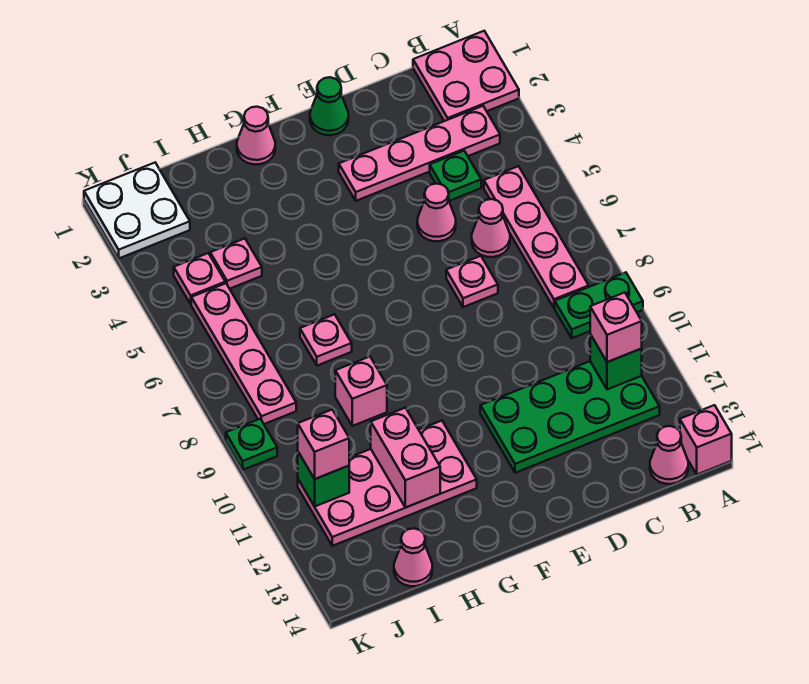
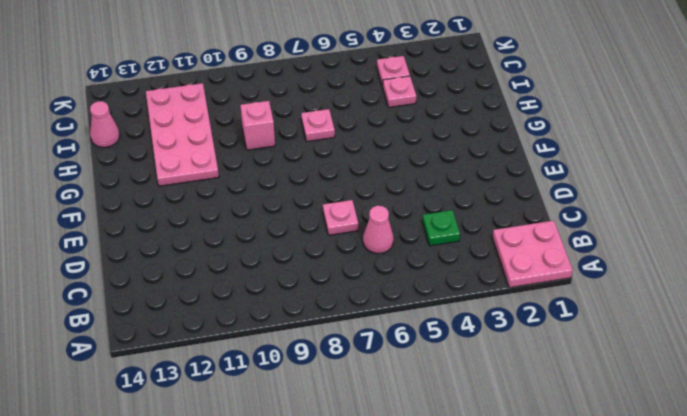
none -> green 1x2 plate [555,272,643,338]
none -> pink 1x1 brick [680,405,732,474]
none -> pink 1x4 plate [339,106,500,201]

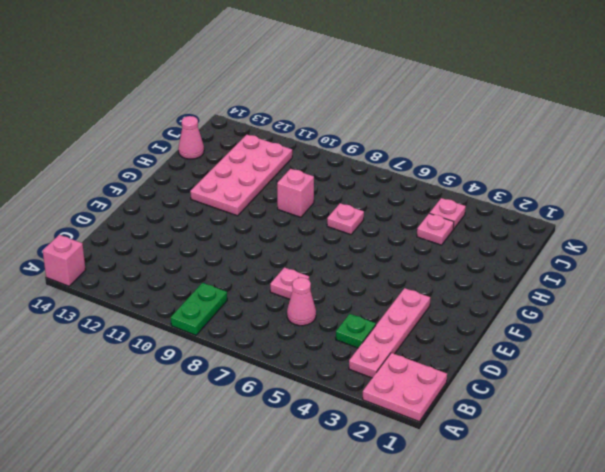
none -> pink 1x4 plate [484,166,589,308]
none -> green 2x4 plate [480,361,660,473]
none -> pink 1x1 cone [650,426,688,484]

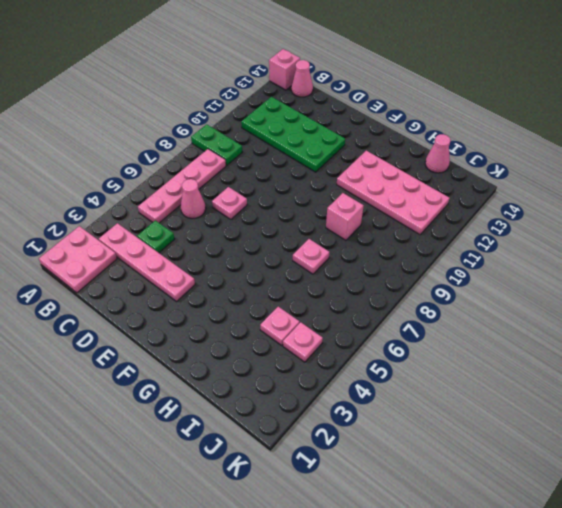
none -> pink 1x1 cone [417,184,456,241]
none -> green 1x1 cone [310,77,348,135]
none -> pink 1x1 cone [237,107,275,164]

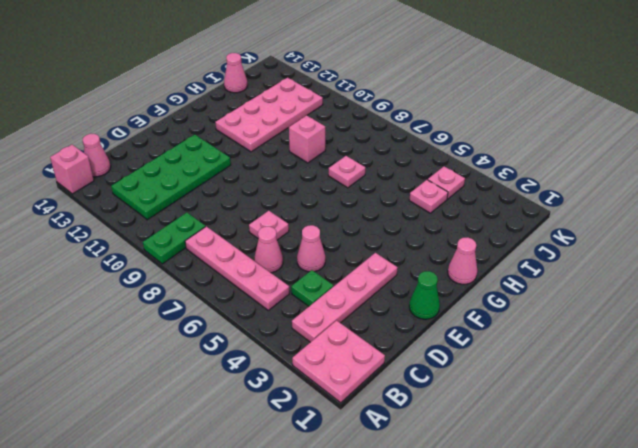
none -> white 2x2 plate [84,163,190,258]
none -> pink 1x4 plate [191,283,296,424]
none -> green 1x1 plate [226,419,277,470]

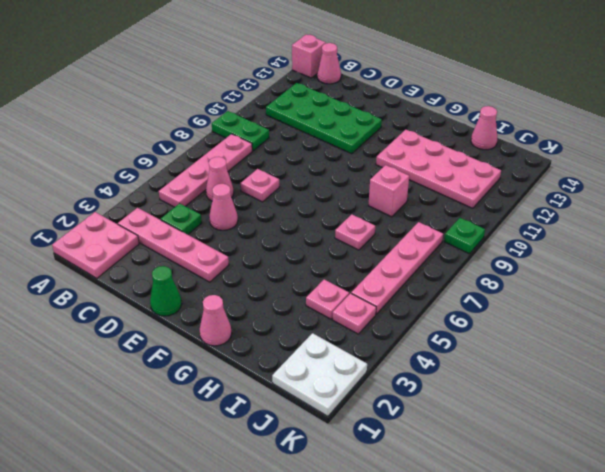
none -> green 1x1 brick [590,335,642,389]
none -> pink 1x2 brick [371,408,440,507]
none -> green 1x1 brick [298,452,349,506]

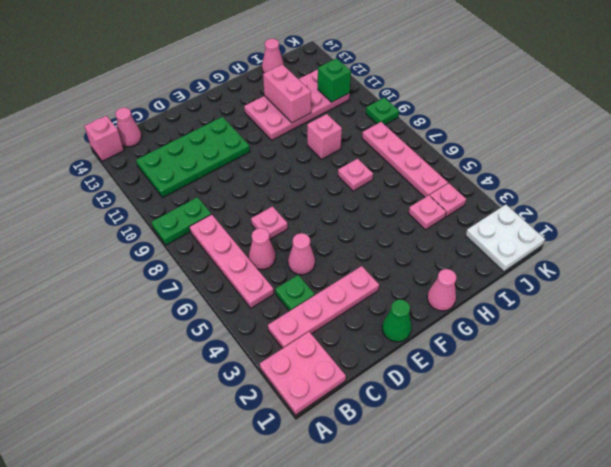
none -> green 1x1 brick [590,335,642,389]
none -> pink 1x1 brick [590,292,642,362]
none -> pink 1x1 brick [298,410,349,479]

